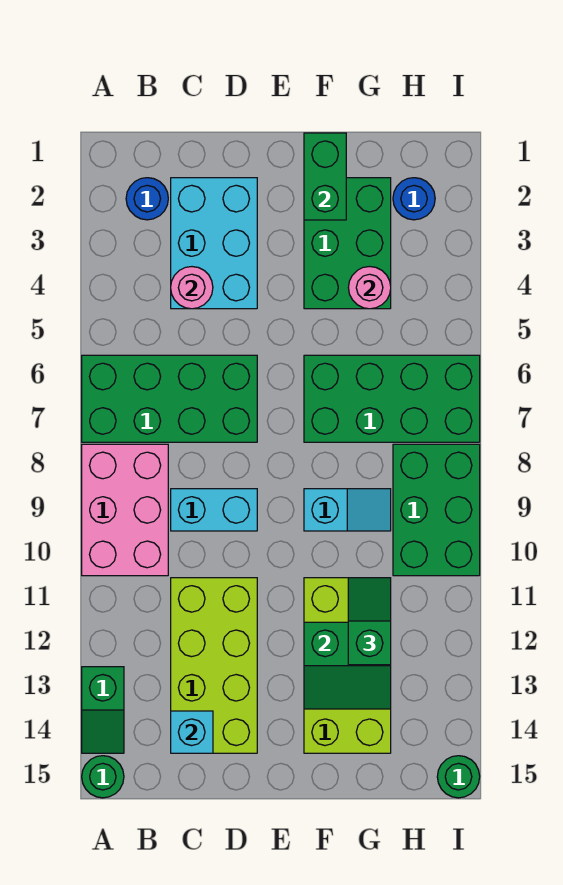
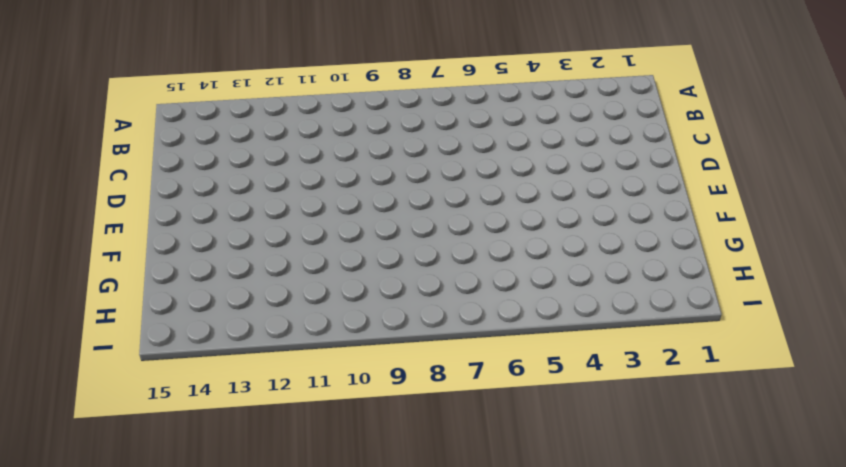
none -> green 2x4 brick [82,355,257,442]
none -> pink 2x3 brick [82,444,168,576]
none -> green 1x2 slope [82,667,124,753]

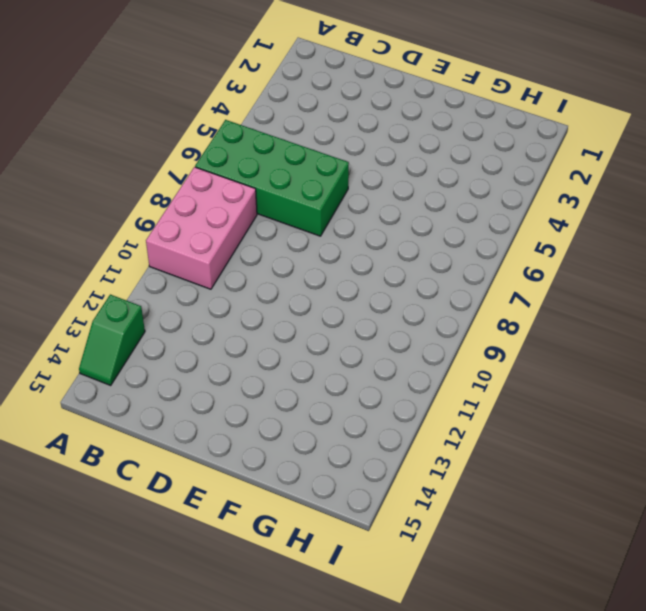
none -> green 1x1 round brick [82,756,124,798]
none -> blue 1x1 round brick [126,178,168,220]
none -> cyan 2x3 brick [171,178,257,309]

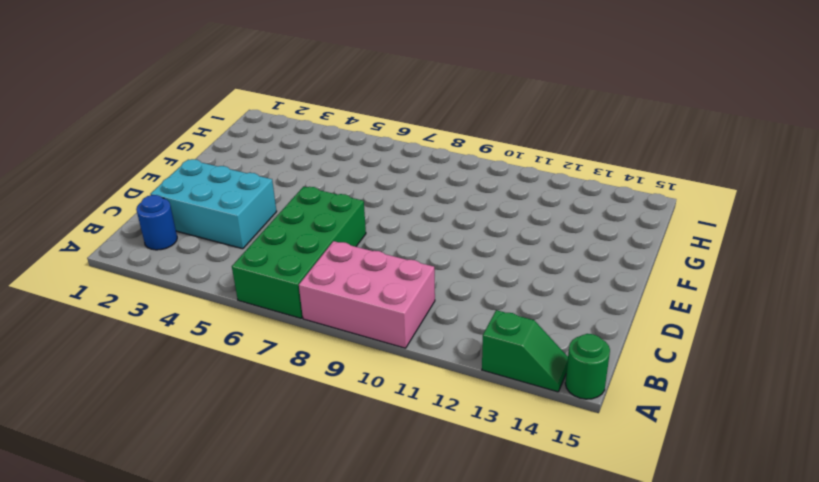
none -> cyan 1x2 brick [171,489,257,531]
none -> lime 2x4 brick [171,578,257,753]
none -> green 2x3 brick [304,178,391,309]

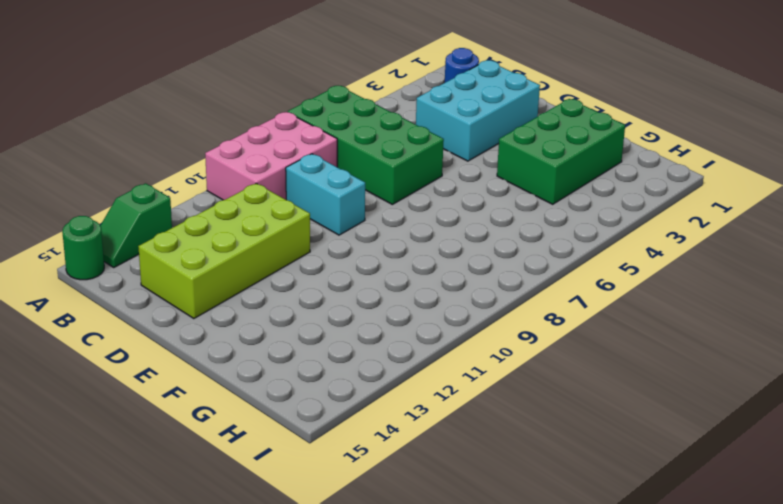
none -> green 2x4 brick [304,355,480,442]
none -> cyan 1x2 slope [304,489,391,531]
none -> lime 2x4 brick [304,578,391,753]

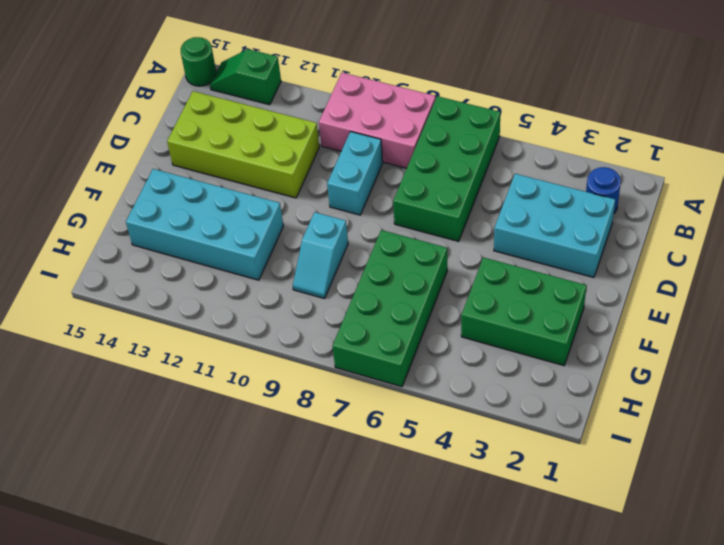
cyan 2x4 brick [126,169,283,280] -> lime 2x4 brick [304,578,391,753]
none -> blue 1x1 round brick [393,178,435,220]
none -> green 2x3 brick [393,444,480,576]
none -> green 1x1 round brick [437,756,480,798]

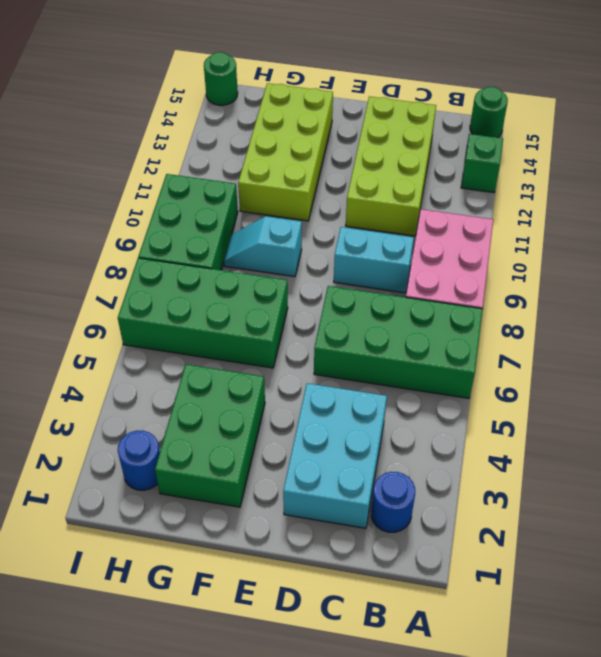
none -> pink 1x1 round brick [171,267,213,309]
none -> cyan 1x1 brick [171,711,213,753]
none -> green 1x2 brick [304,133,346,220]

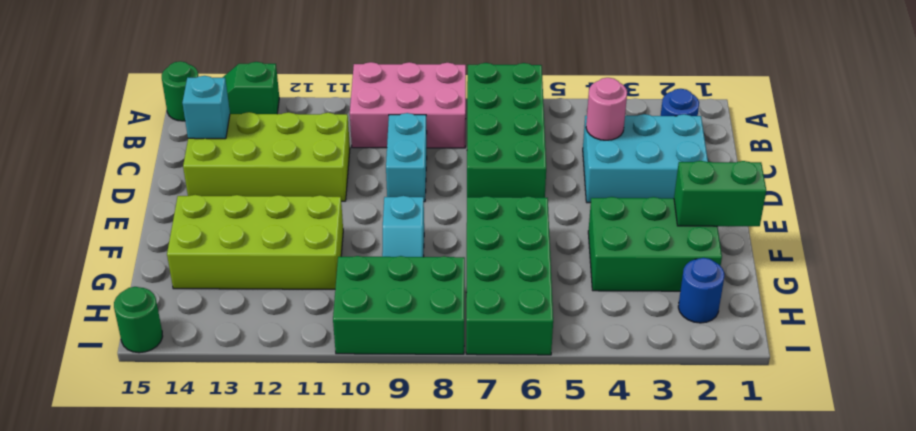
none -> green 2x2 slope [304,622,391,709]
none -> pink 1x1 round brick [348,267,391,309]
none -> green 1x2 slope [348,578,391,665]

